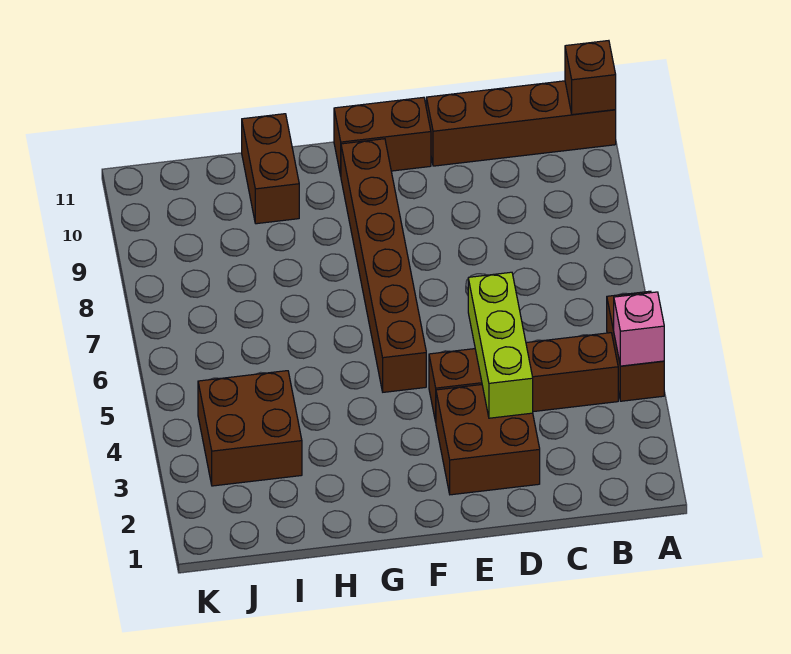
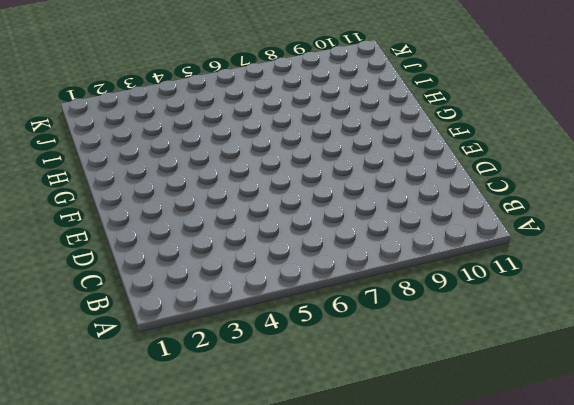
none -> brown 1x2 brick [607,291,664,401]
none -> brown 1x4 brick [426,81,616,166]

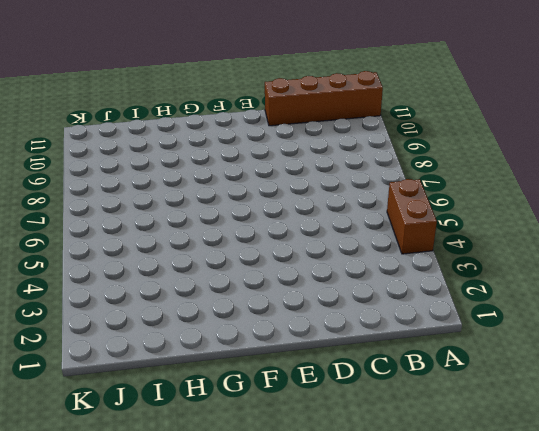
none -> brown 1x4 brick [429,333,618,422]
none -> brown 2x2 brick [436,385,540,495]

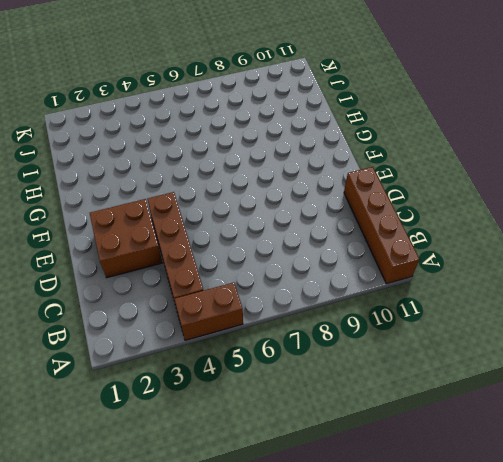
none -> brown 1x2 brick [334,97,431,176]
none -> brown 1x6 brick [341,139,426,392]

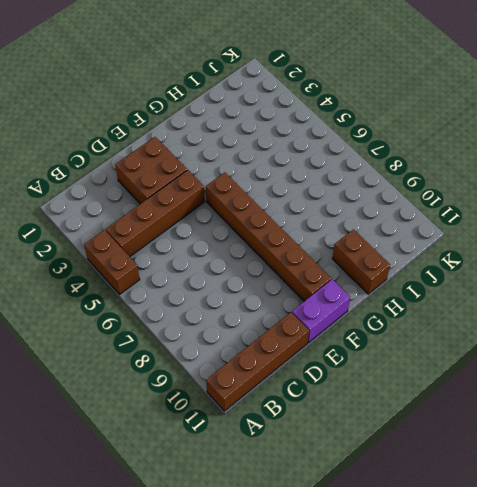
purple 1x2 brick [292,279,350,343] -> brown 1x2 brick [334,97,431,176]
none -> brown 2x2 brick [198,371,302,486]
none -> pink 1x1 brick [614,292,664,366]

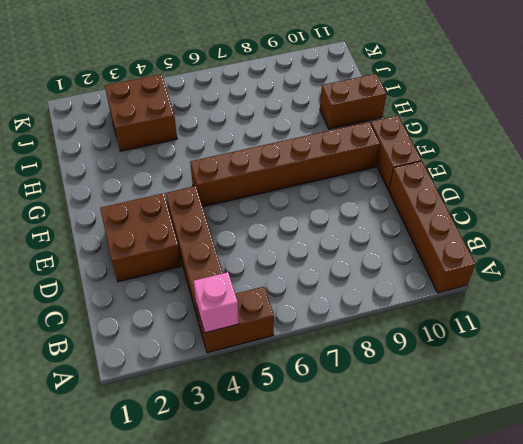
none -> brown 1x1 brick [565,41,616,115]
none -> lime 1x3 brick [468,272,533,418]

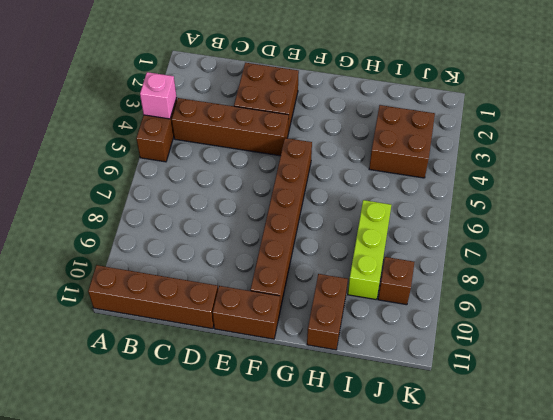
lime 1x3 brick [348,200,391,299] -> lime 1x3 brick moved to [468,272,533,418]
brown 1x1 brick [378,257,414,305] -> brown 1x1 brick moved to [565,41,616,115]

